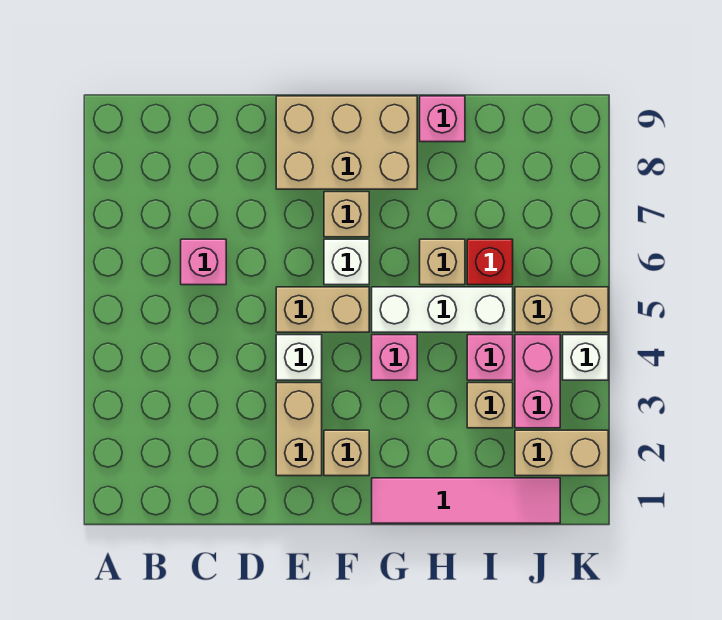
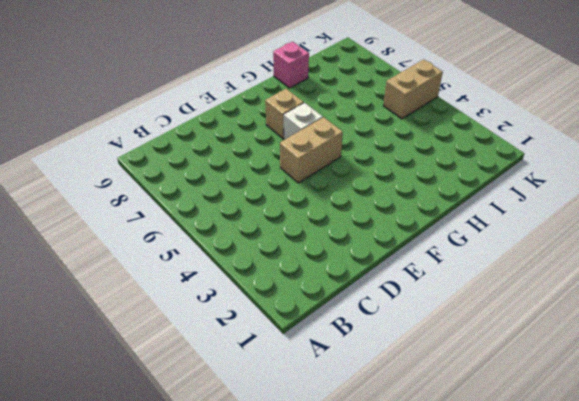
none -> pink 1x1 brick [181,239,226,285]
none -> tan 1x2 brick [276,383,322,476]
none -> white 1x1 brick [276,335,322,380]

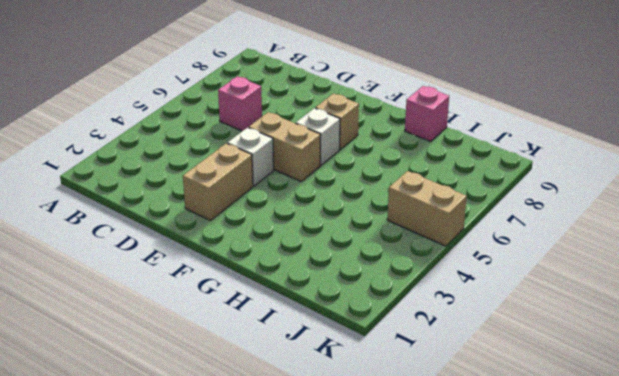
none -> tan 2x3 brick [276,96,417,189]
none -> tan 1x1 brick [324,430,369,476]
none -> pink 1x4 tile [372,478,560,523]

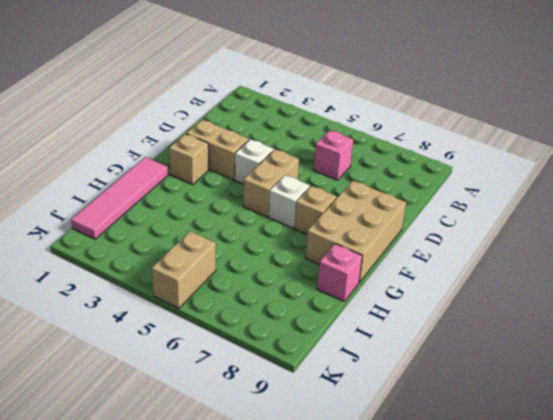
none -> pink 1x1 brick [372,335,417,380]
none -> white 1x3 brick [372,287,513,332]
none -> tan 1x1 brick [420,239,465,285]

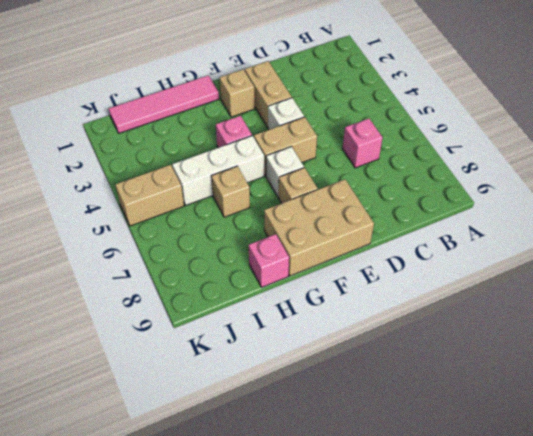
none -> tan 1x1 brick [467,383,513,428]
none -> pink 1x1 brick [467,335,513,380]
none -> red 1x1 brick [467,239,513,285]

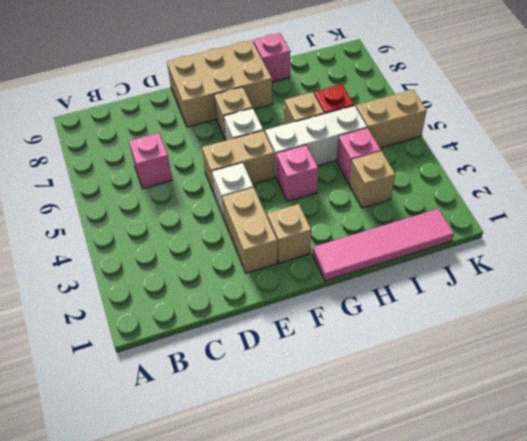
none -> tan 1x2 brick [515,430,608,476]
none -> pink 1x2 brick [515,335,560,428]
none -> white 1x1 brick [563,335,608,380]

